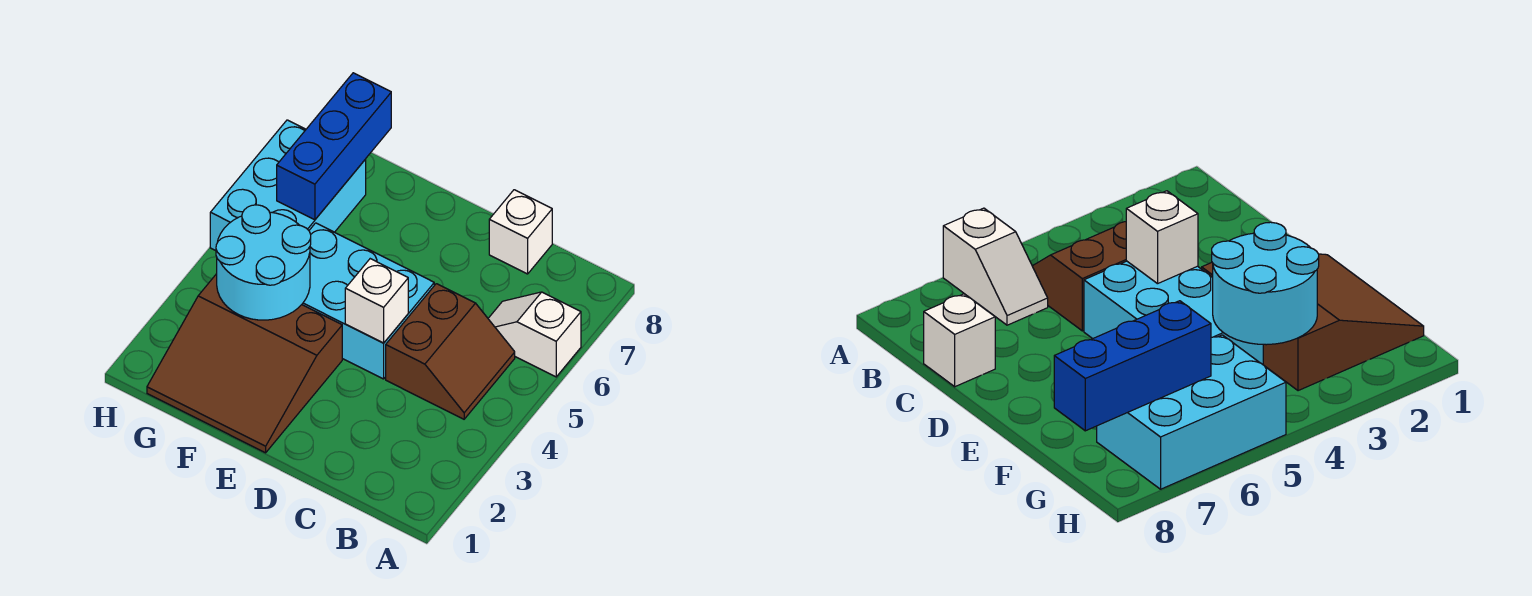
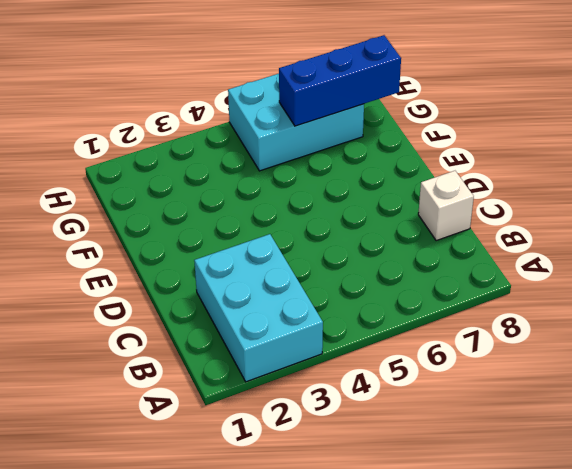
cyan 2x3 brick [194,234,323,382] -> cyan 2x3 brick moved to [302,223,434,379]
none -> white 1x2 slope [488,292,581,377]
none -> brown 2x2 slope [386,284,515,419]

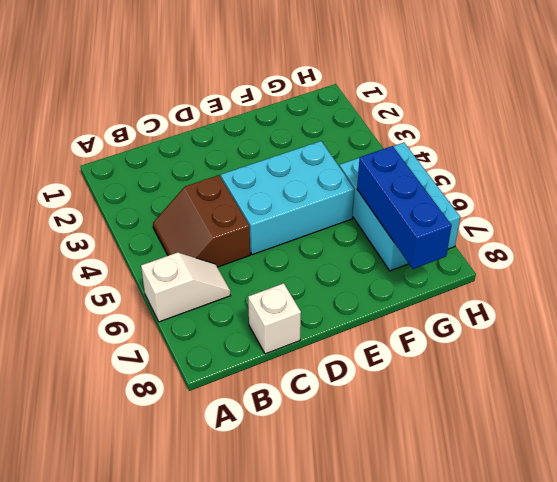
none -> brown 3x3 slope [147,274,342,453]
none -> white 1x1 brick [345,259,408,343]

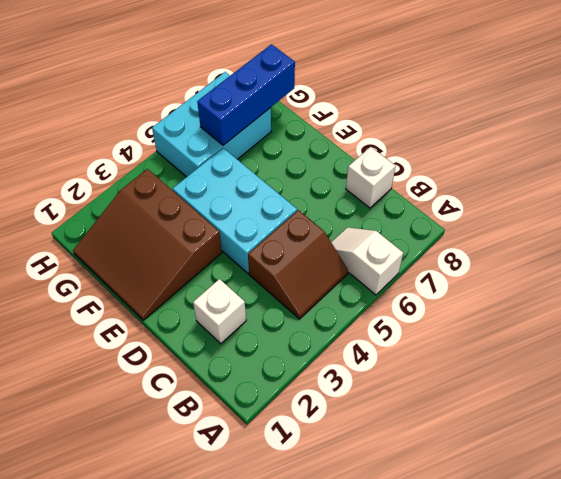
white 1x1 brick [193,279,246,344] -> white 1x1 brick moved to [345,259,408,343]
none -> cyan 2x2 round brick [216,205,311,320]

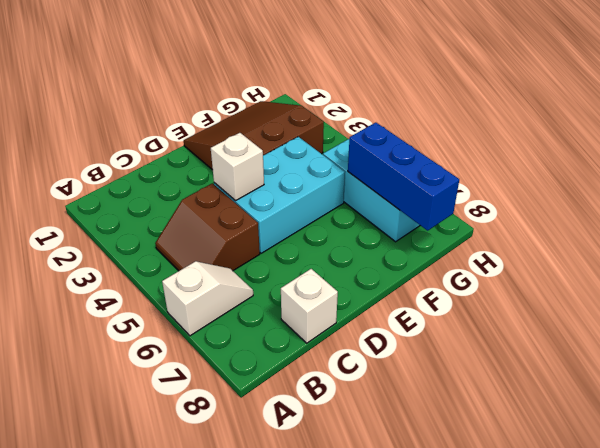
none -> cyan 2x2 round brick [216,205,311,320]

